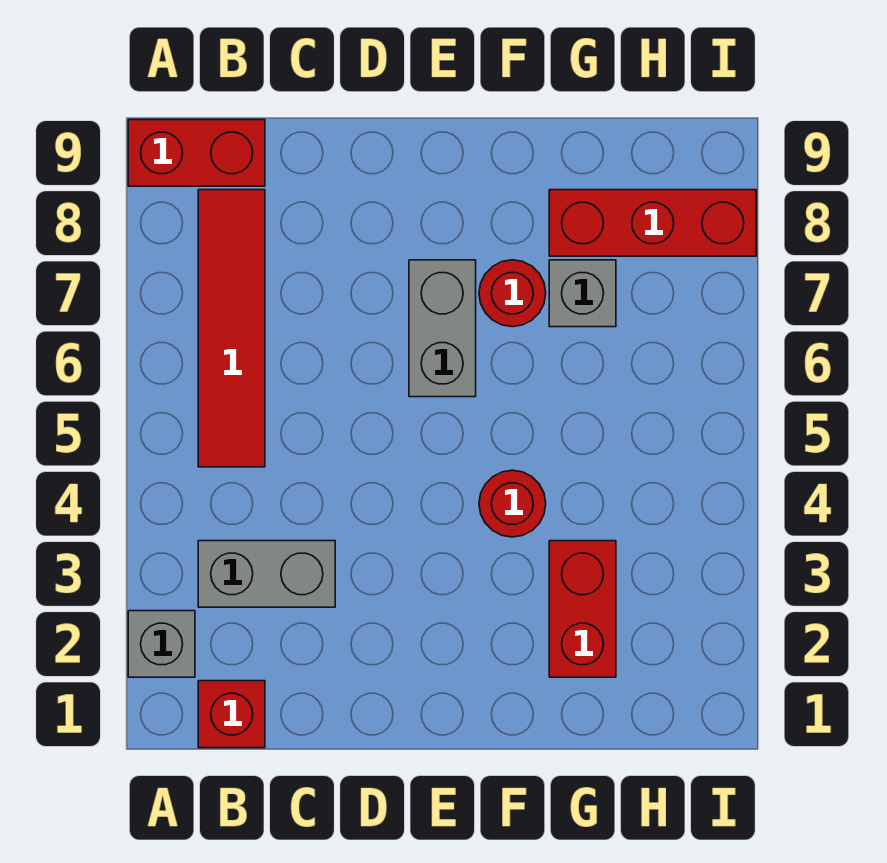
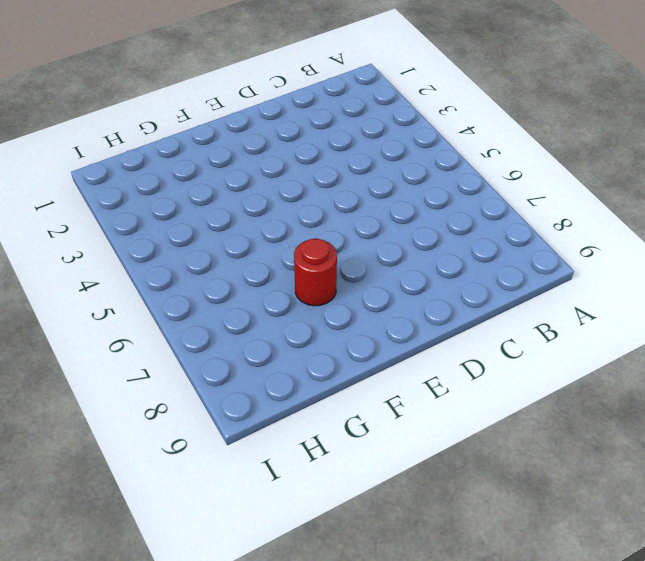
none -> grey 1x1 brick [128,611,195,677]
none -> red 1x2 brick [128,120,265,186]

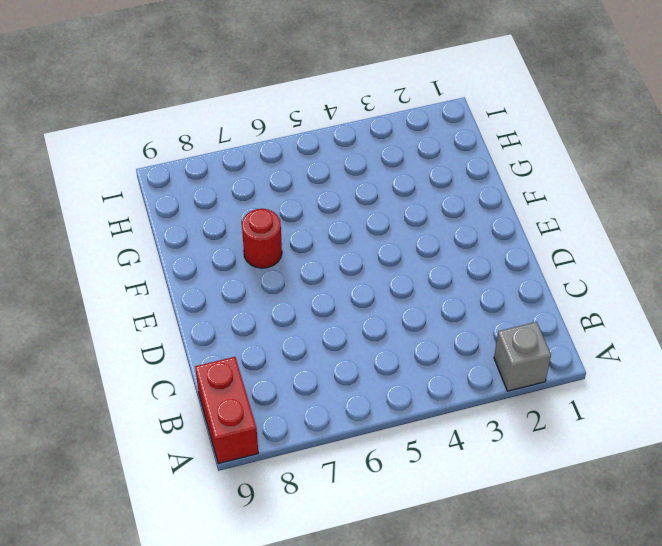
none -> red 1x1 brick [198,681,265,748]
none -> grey 1x2 brick [198,541,335,607]

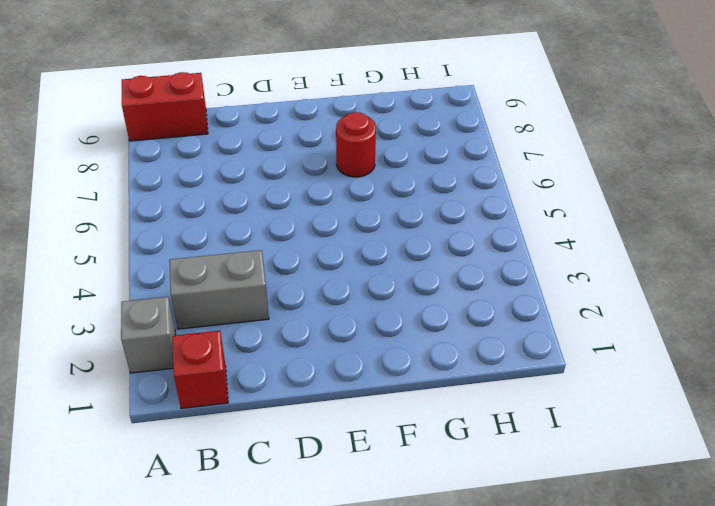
none -> red 1x4 tile [198,190,265,467]
none -> grey 1x2 brick [409,260,476,397]

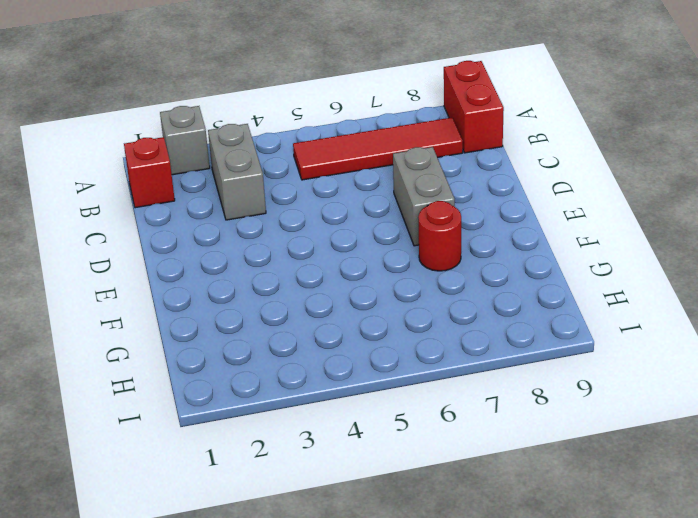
grey 1x2 brick [393,147,455,246] -> grey 1x2 brick turned to [409,260,476,397]
none -> red 1x1 round brick [479,470,546,537]
none -> red 1x2 brick [549,541,616,677]

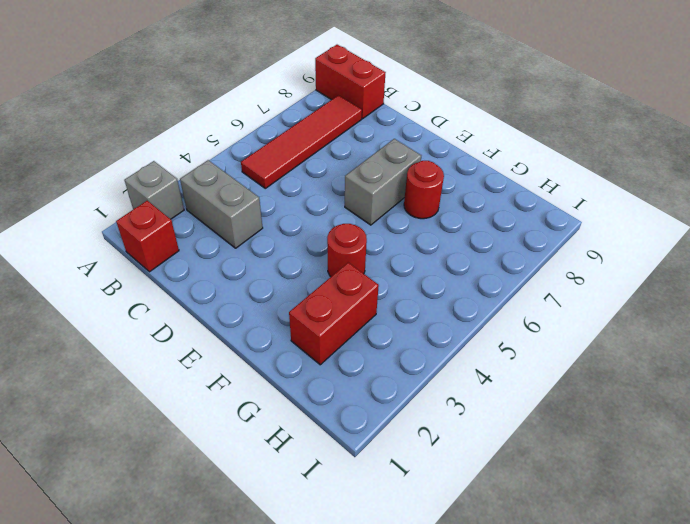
none -> grey 1x1 brick [549,260,616,327]
none -> red 1x3 brick [549,190,756,256]

